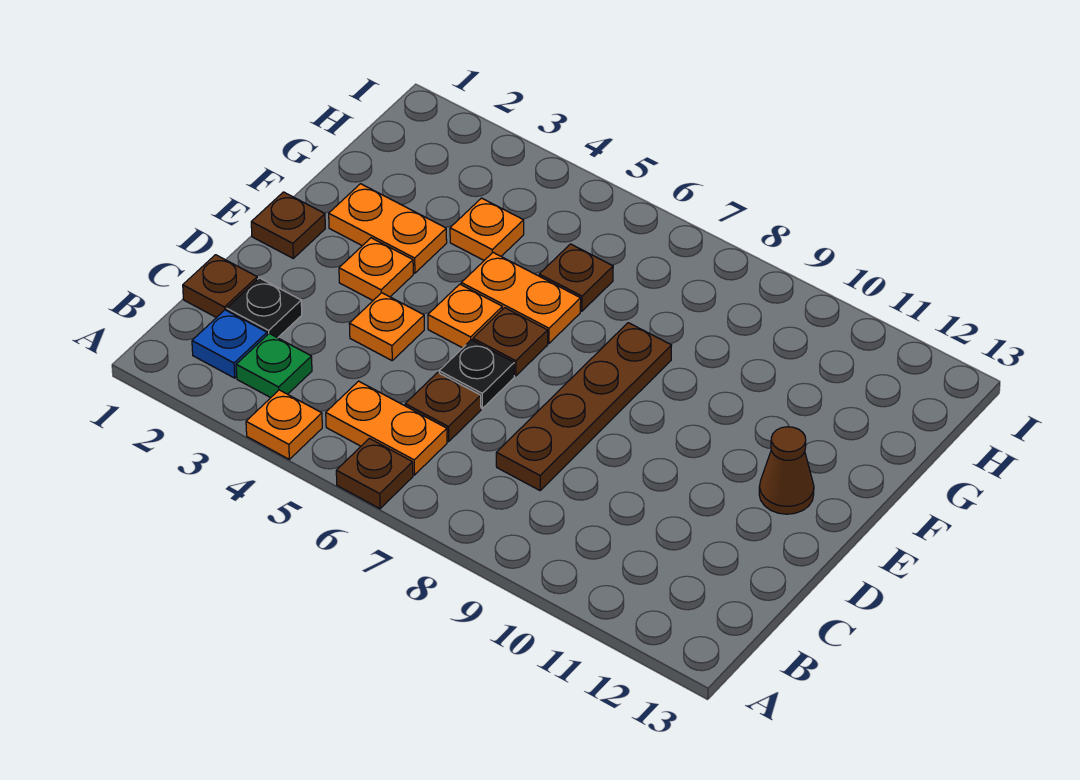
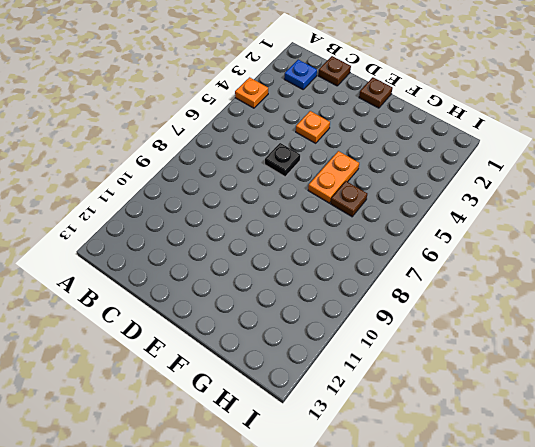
none -> brown 1x1 plate [336,438,413,509]
none -> green 1x1 plate [236,334,312,398]
none -> orange 1x2 plate [326,381,447,475]

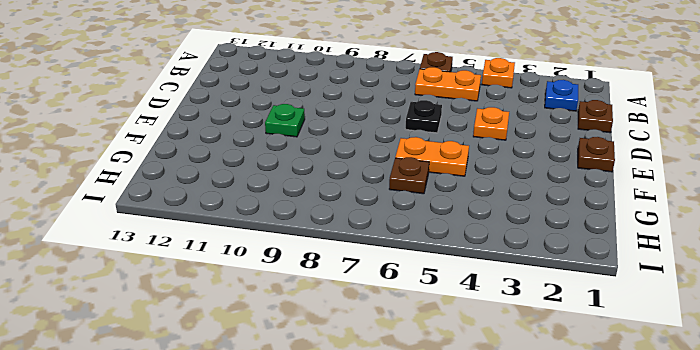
green 1x1 plate [265,104,305,137] -> green 1x1 plate moved to [236,334,312,398]
none -> black 1x1 plate [227,278,302,338]
none -> brown 1x1 plate [405,372,481,442]
none -> brown 1x4 plate [496,323,672,490]

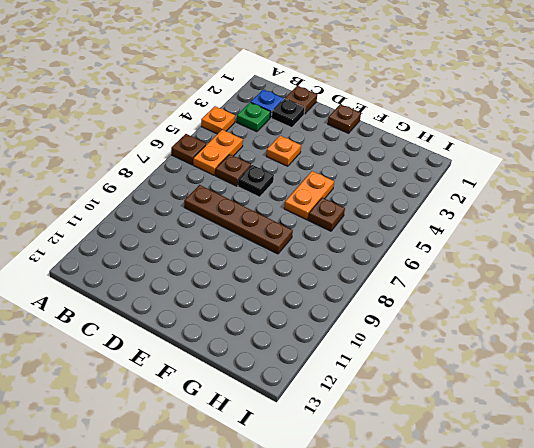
none -> orange 1x1 plate [339,238,413,300]
none -> orange 1x1 plate [428,284,502,348]
none -> brown 1x1 plate [473,308,548,376]

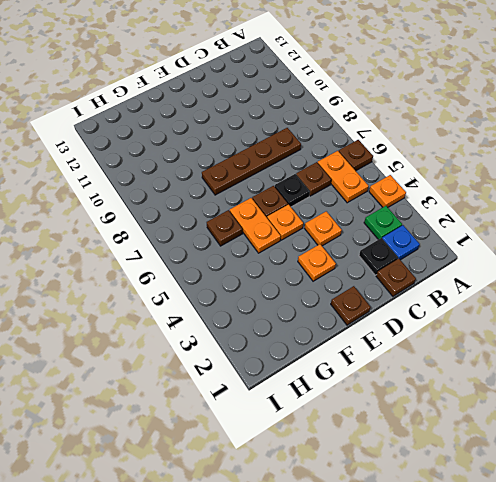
none -> brown 1x1 cone [759,427,814,514]
none -> orange 1x2 plate [329,184,447,273]
none -> orange 1x1 plate [450,198,524,260]

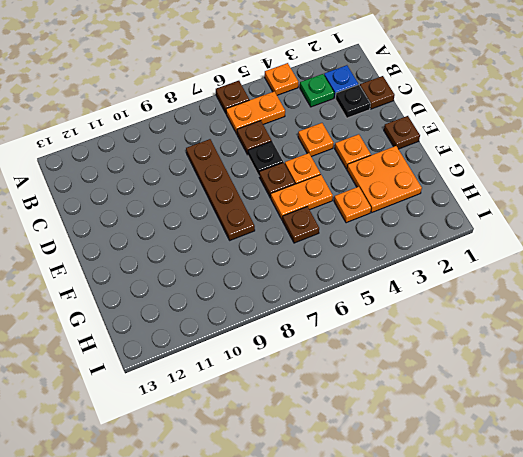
orange 2x2 plate [347,146,422,212] -> orange 1x2 plate [329,184,447,273]
none -> brown 1x1 cone [759,427,814,514]

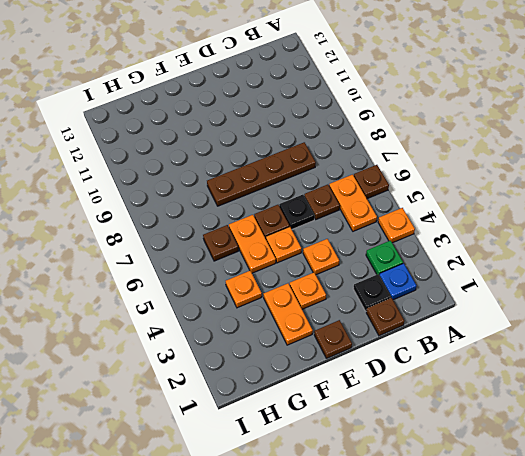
none -> brown 1x1 cone [759,427,814,514]

